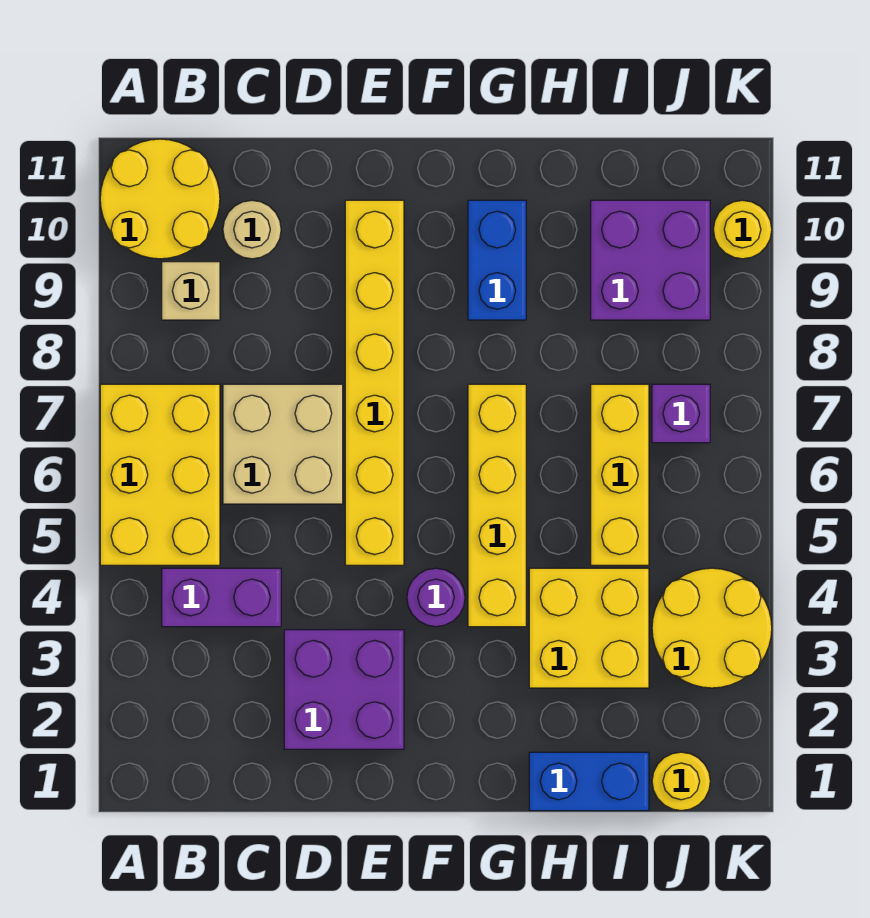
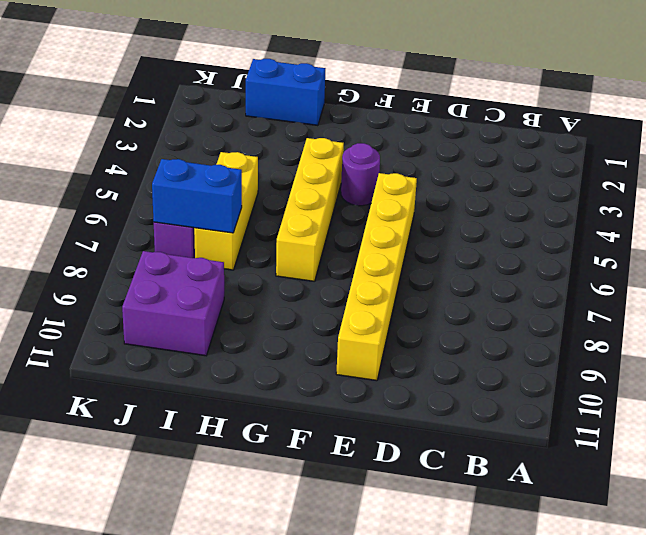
blue 1x2 brick [152,159,242,233] -> blue 1x2 brick turned to [468,200,526,320]
none -> yellow 2x3 brick [100,384,220,565]
none -> yellow 2x2 round brick [100,139,220,259]
none -> purple 1x2 brick [162,568,281,627]

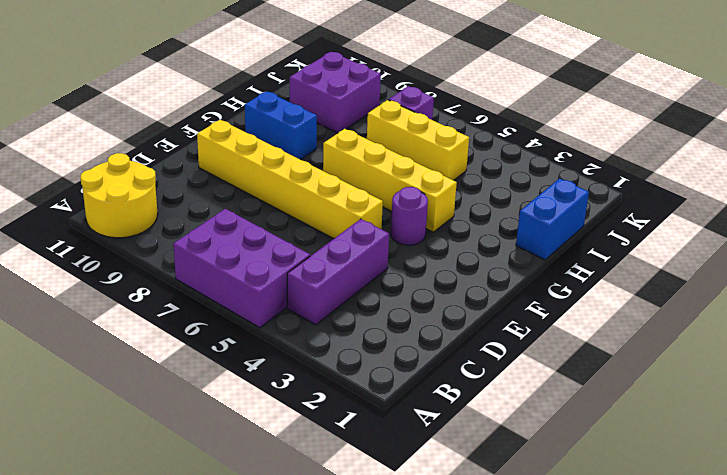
purple 2x3 brick [173,209,310,328] -> yellow 2x3 brick [100,384,220,565]
purple 1x3 brick [287,219,389,325] -> purple 1x2 brick [162,568,281,627]
none -> tan 1x1 brick [162,262,220,320]
none -> tan 2x2 brick [223,384,343,504]
none -> tan 1x1 round brick [223,200,281,259]

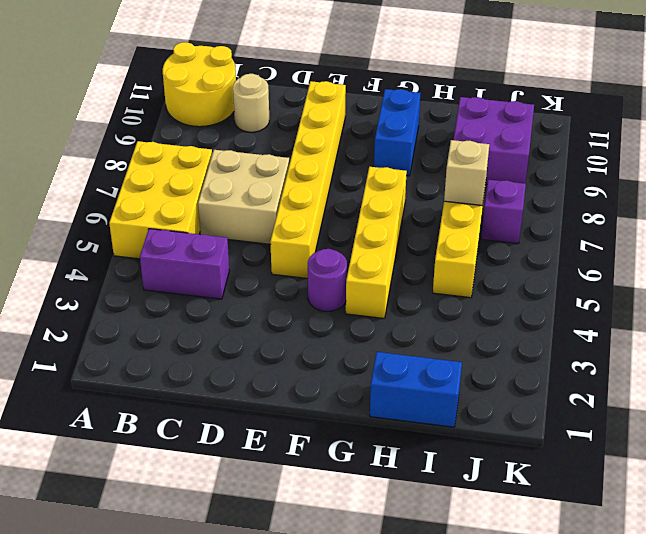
tan 1x1 brick [444,140,489,206] -> tan 1x1 brick moved to [162,262,220,320]
none -> purple 2x2 brick [284,630,404,749]
none -> yellow 2x2 brick [529,568,649,688]
none -> yellow 1x1 round brick [652,752,710,811]

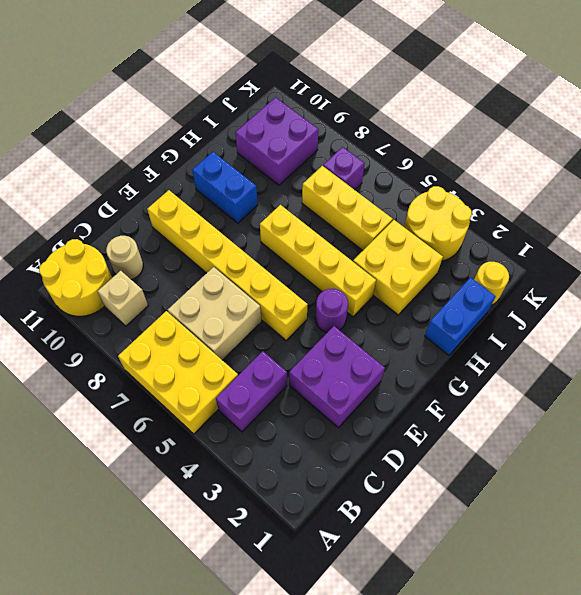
none -> yellow 1x1 round brick [713,200,772,259]

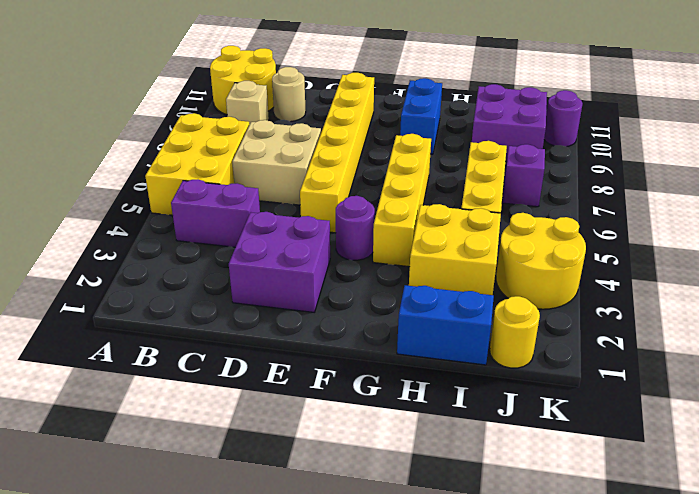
purple 1x1 round brick [544,90,583,147] -> yellow 1x1 round brick [713,200,772,259]

